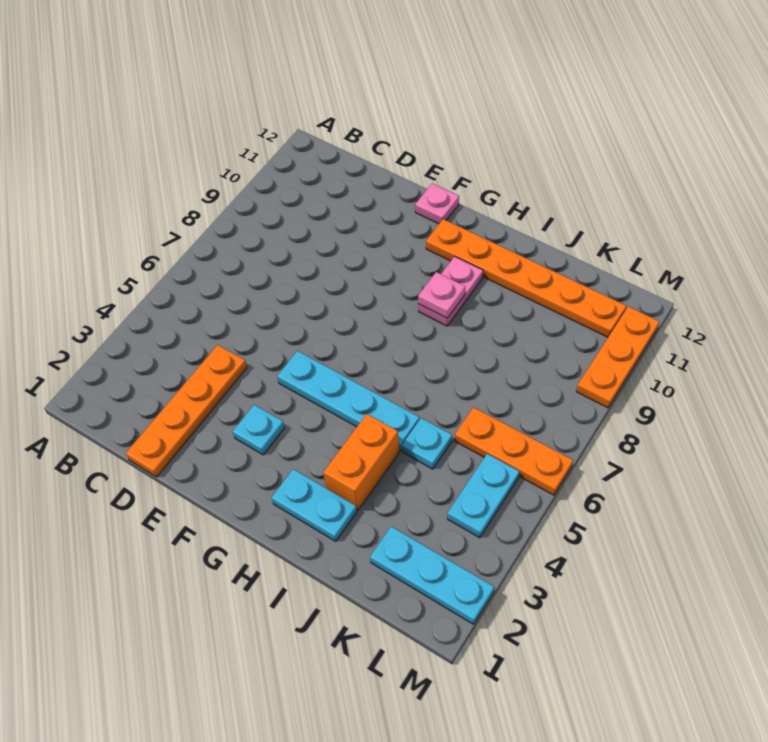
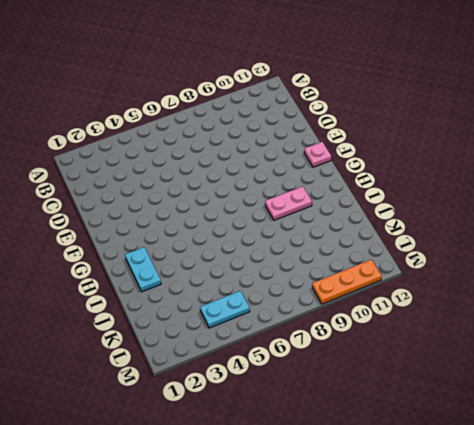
none -> orange 1x4 plate [126,345,247,477]
none -> cyan 1x1 plate [233,405,284,455]
none -> cyan 1x4 plate [277,351,420,451]

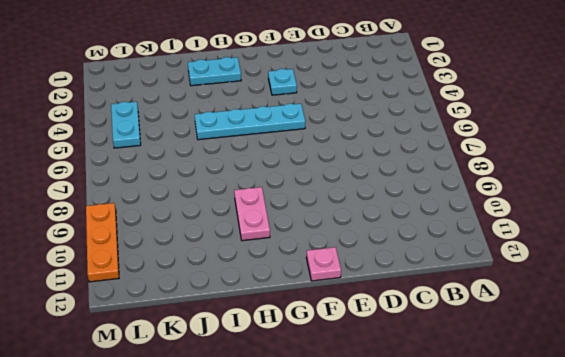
none -> orange 1x4 plate [126,345,247,477]
none -> orange 1x6 plate [426,219,626,337]
none -> orange 1x2 brick [323,414,399,510]

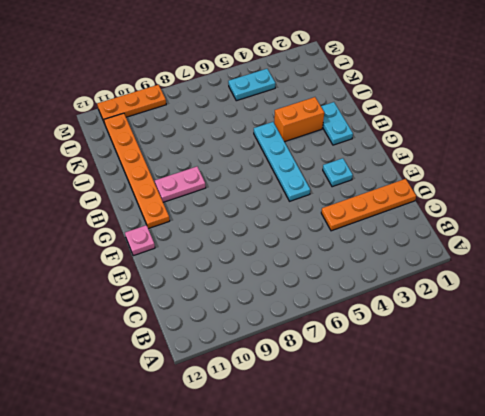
none -> cyan 1x1 plate [402,418,452,469]
none -> cyan 1x3 plate [370,527,494,624]
none -> orange 1x3 plate [454,407,573,495]

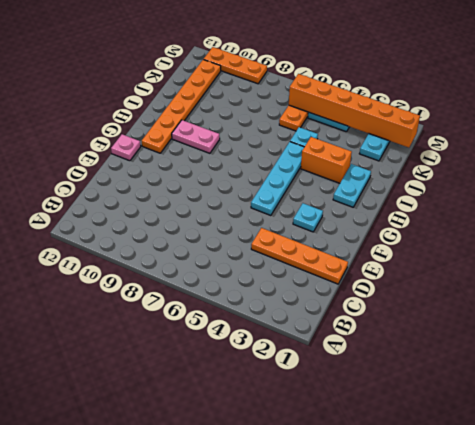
orange 1x6 brick [289,74,420,147] -> none
none -> pink 1x1 plate [418,272,465,318]

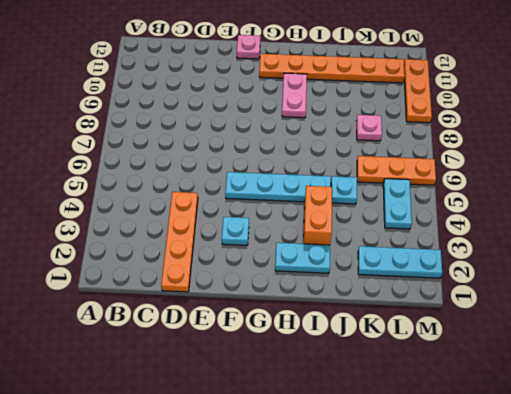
pink 1x1 plate [357,115,382,141] -> pink 1x1 plate moved to [418,272,465,318]

